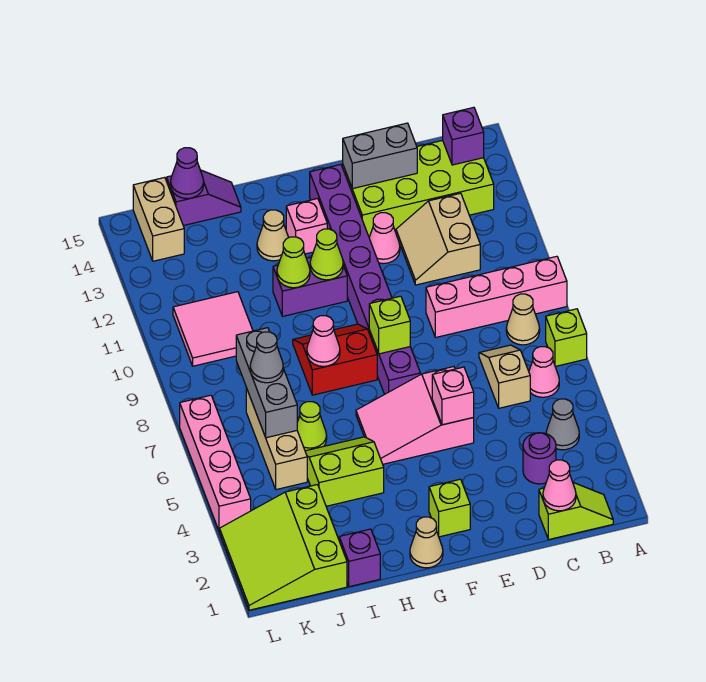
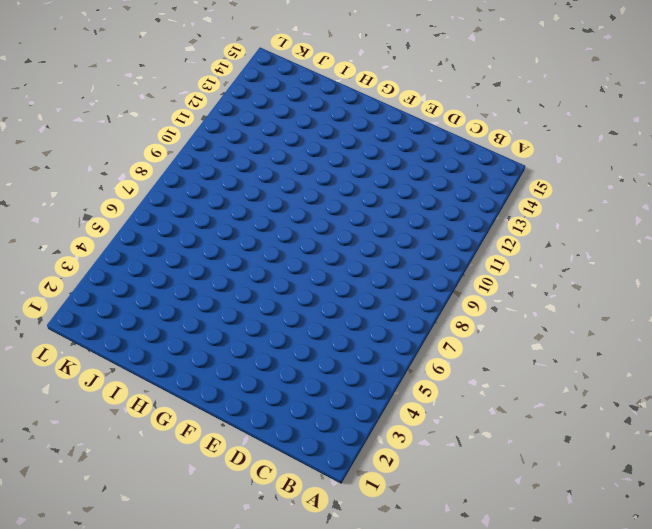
none -> lime 1x1 brick [546,309,587,366]
none -> pink 1x4 brick [426,256,567,337]
none -> lime 1x2 slope [539,483,613,540]
none -> grey 1x1 cone [546,399,579,450]

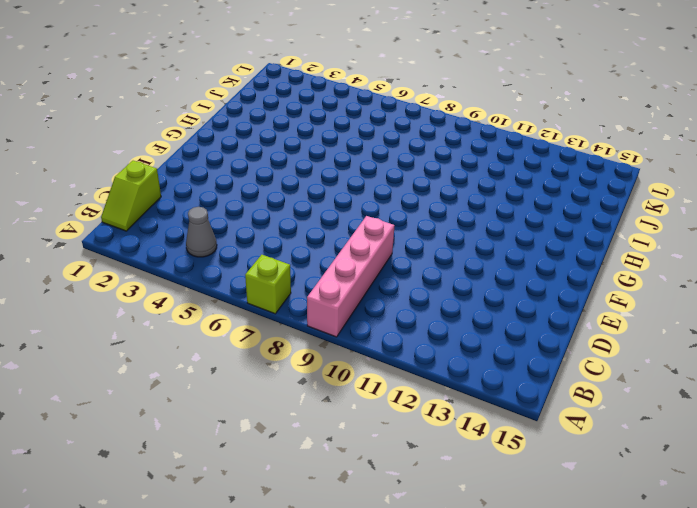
none -> pink 1x1 cone [529,347,559,397]
none -> tan 1x1 cone [506,294,540,345]
none -> lime 2x4 brick [343,140,494,237]
none -> purple 1x1 round brick [523,433,556,484]

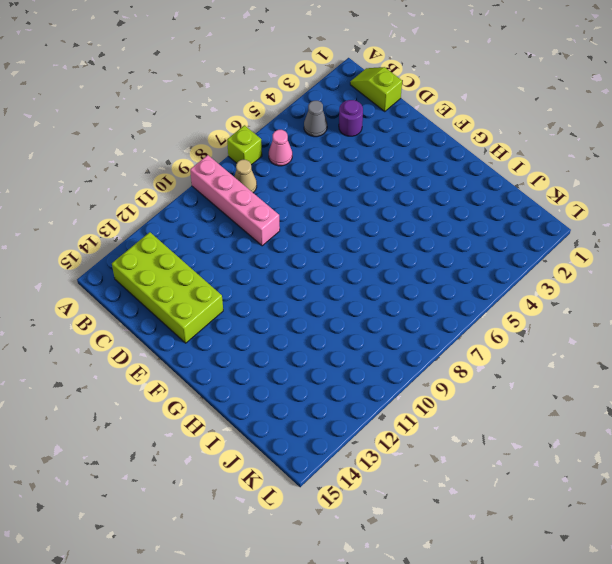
none -> tan 1x2 slope [479,345,530,408]
none -> tan 2x2 slope [396,193,480,285]
none -> pink 2x3 slope [356,367,474,464]
none -> pink 1x1 cone [369,213,400,264]

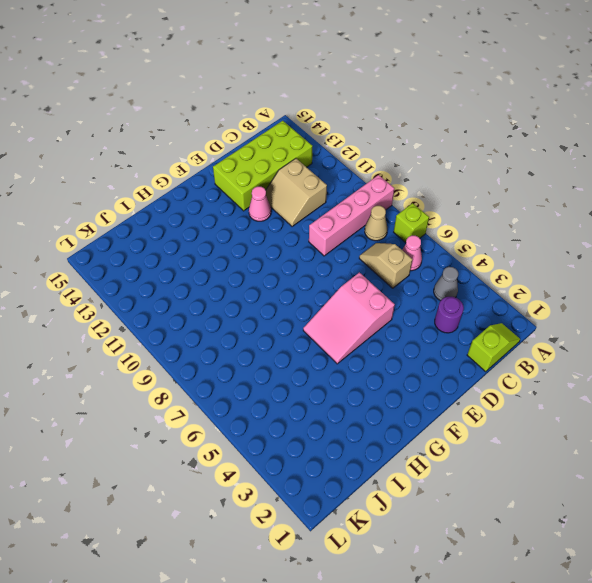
none -> lime 1x1 brick [429,479,470,537]
none -> purple 1x8 brick [310,165,420,394]
none -> tan 1x1 cone [410,517,443,568]
none -> red 2x2 slope [293,324,377,395]

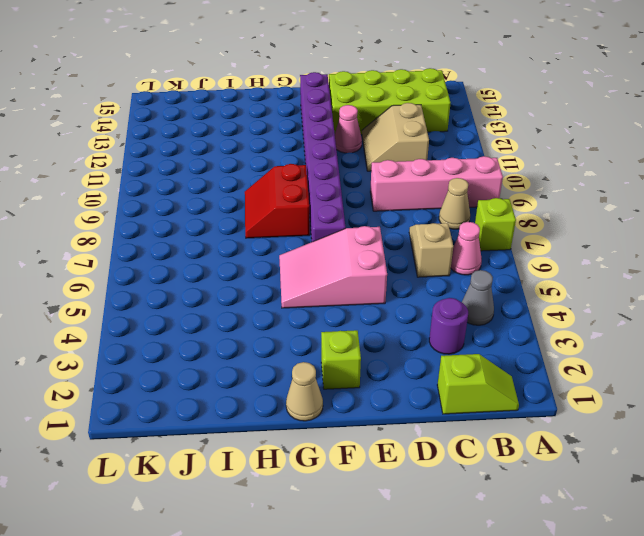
red 2x2 slope [245,164,310,238] -> red 2x2 slope turned to [293,324,377,395]
none -> purple 1x2 brick [273,257,347,316]
none -> pink 1x1 brick [286,199,327,254]
none -> lime 2x2 slope [305,437,384,506]
none -> tan 1x1 cone [257,210,289,261]

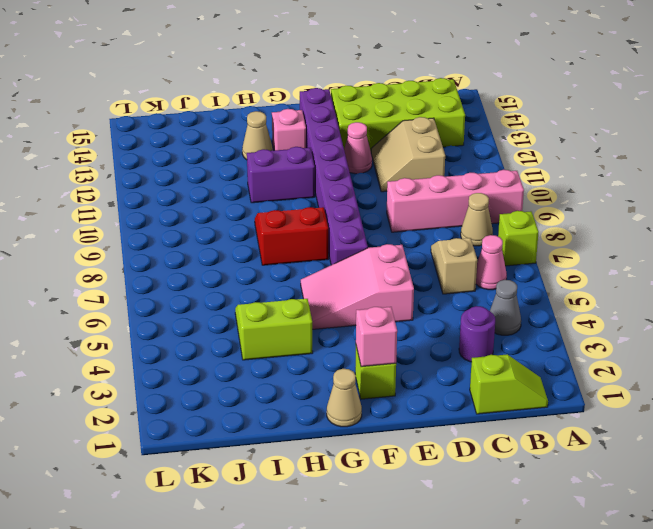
pink 1x1 brick [356,307,397,367] -> pink 1x1 brick moved to [432,367,474,425]
none -> purple 1x1 brick [339,529,380,587]
none -> lime 1x1 cone [297,402,327,451]
none -> purple 1x2 slope [167,170,241,226]
none -> lime 3x3 slope [220,485,347,610]

